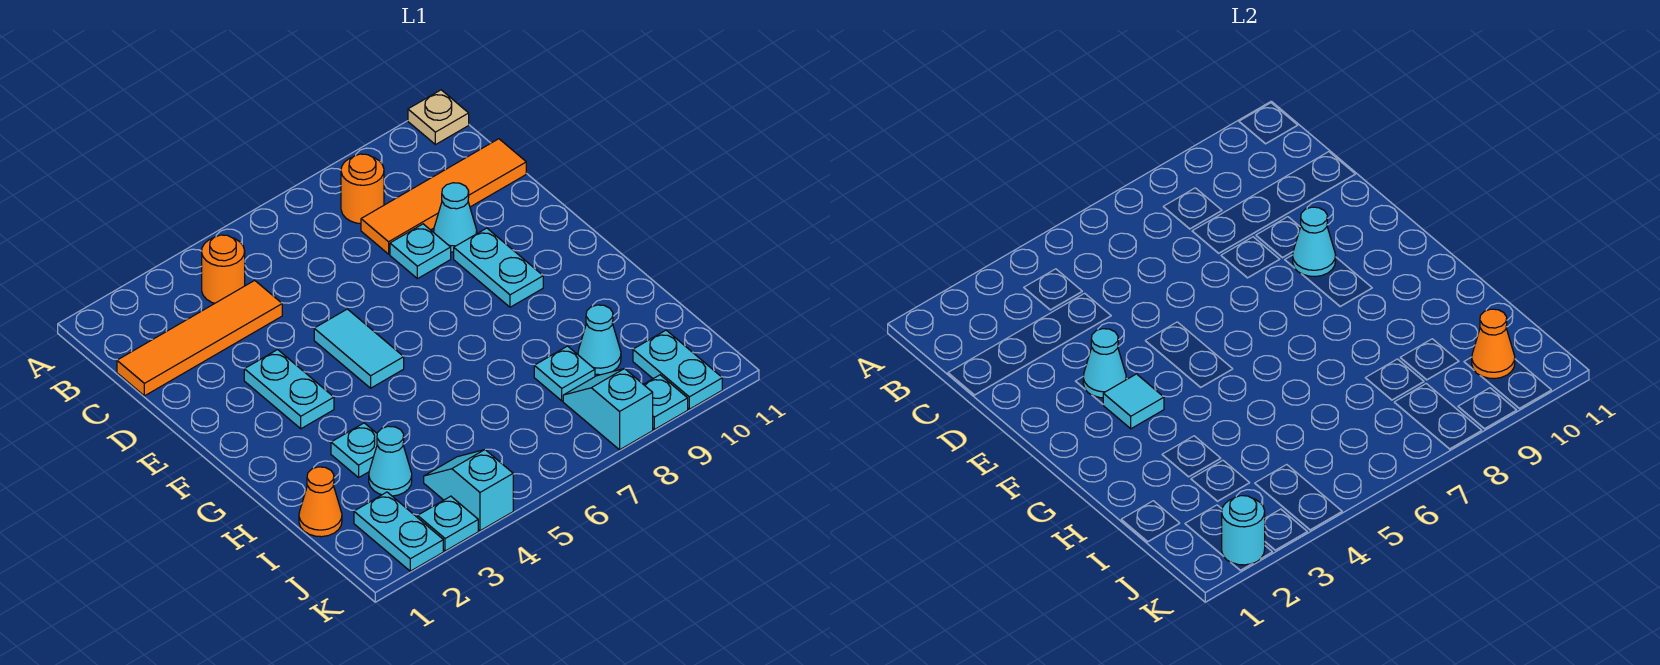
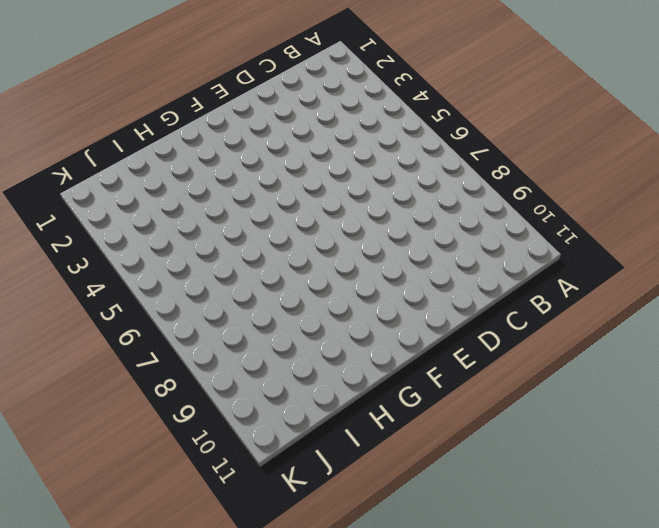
none -> tan 1x1 plate [408,90,469,145]
none -> orange 1x1 round brick [202,235,245,303]
none -> orange 1x1 round brick [341,154,384,224]

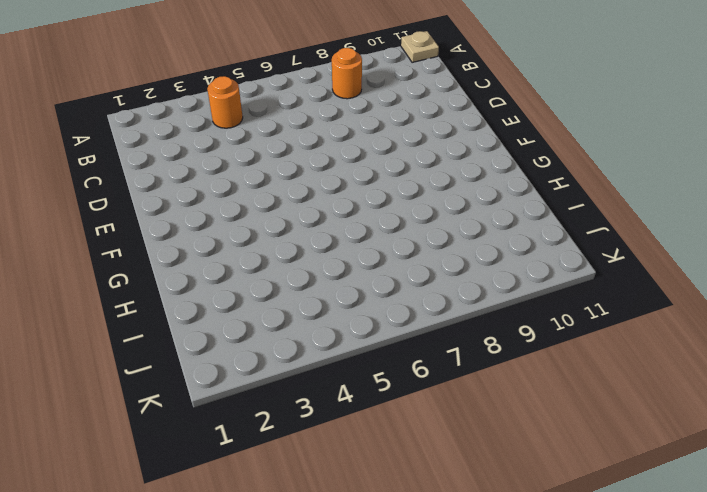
none -> orange 1x4 tile [117,280,282,396]
none -> orange 1x4 tile [361,139,526,254]
none -> cyan 1x1 plate [390,224,451,279]

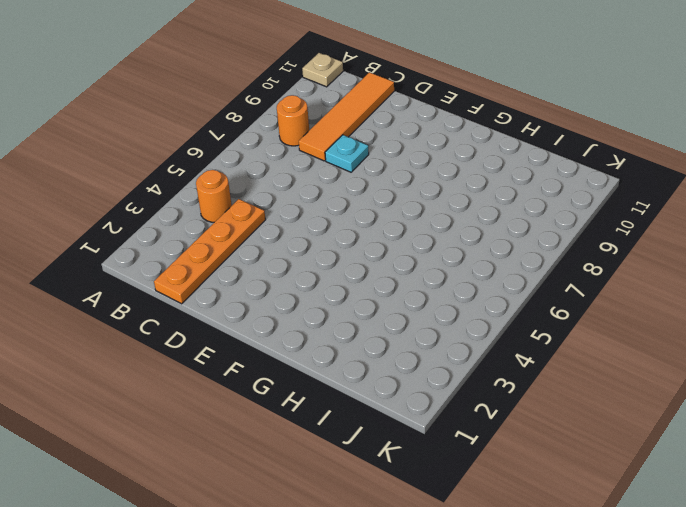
orange 1x4 plate [154,199,266,304] -> orange 1x4 tile [117,280,282,396]
none -> cyan 1x1 cone [434,183,477,252]
none -> cyan 1x2 plate [244,350,334,429]
none -> cyan 1x2 tile [314,309,404,388]

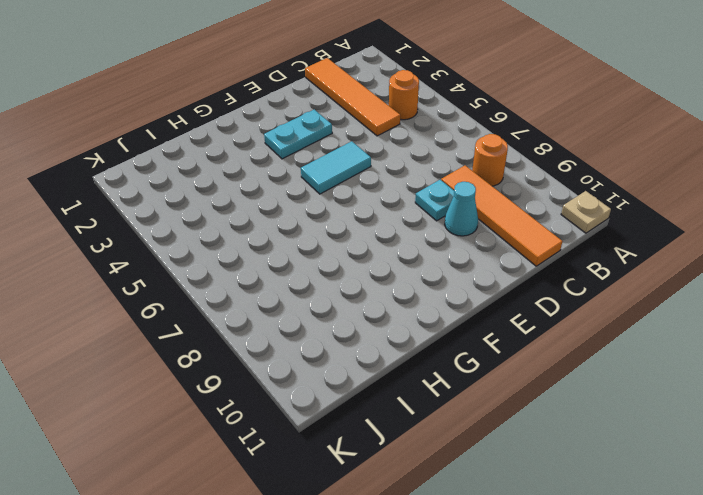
none -> cyan 1x2 plate [454,228,543,307]
none -> cyan 1x1 plate [331,423,377,478]
none -> orange 1x1 cone [299,467,342,537]

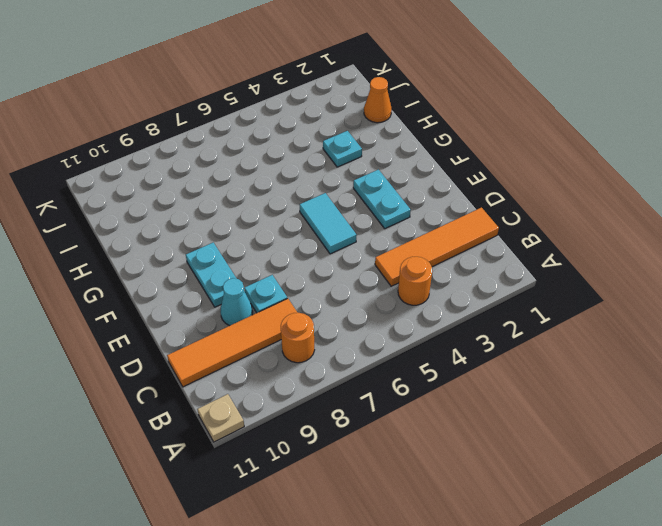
none -> cyan 1x1 cone [369,426,412,496]
none -> cyan 1x1 plate [534,346,595,401]
none -> cyan 1x1 cone [578,305,621,375]

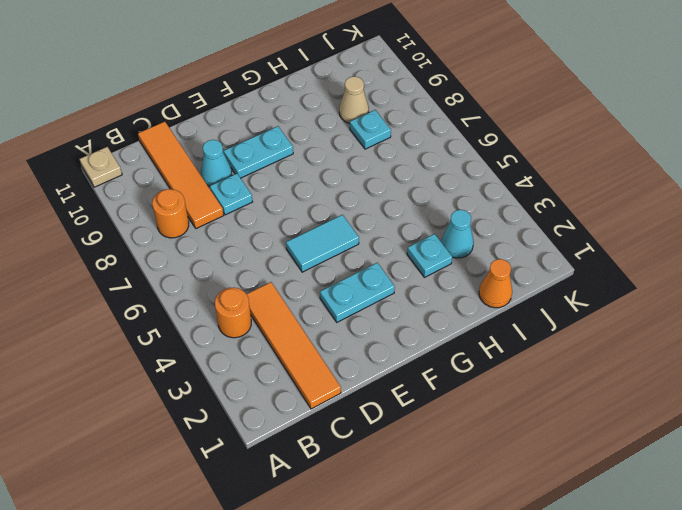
tan 1x1 cone [339,76,369,123] -> cyan 1x1 cone [578,305,621,375]
none -> cyan 1x2 plate [354,492,443,571]
none -> cyan 1x2 slope [424,450,513,531]
none -> cyan 1x2 slope [563,369,653,450]

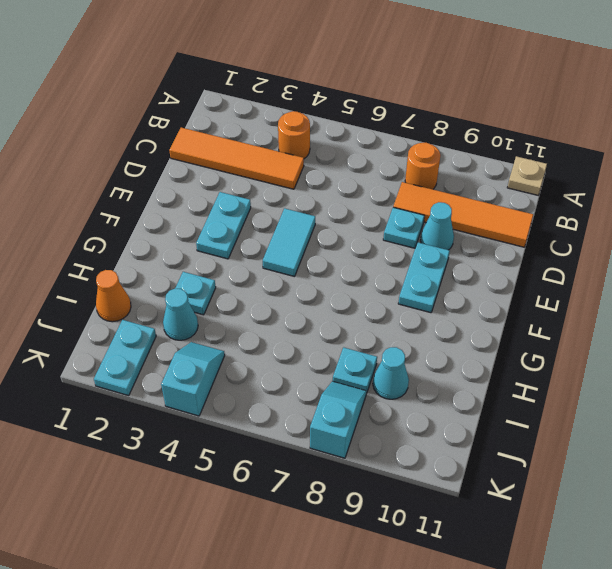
none -> cyan 1x2 plate [633,330,722,409]
none -> cyan 1x1 plate [418,496,478,551]
none -> cyan 1x1 plate [643,375,688,430]

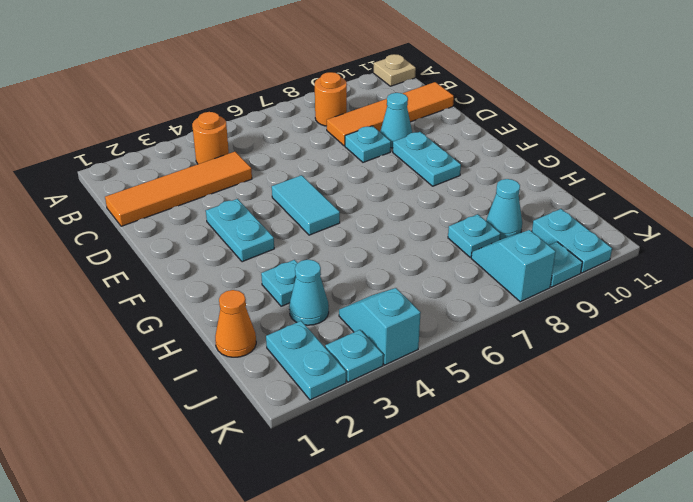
none -> cyan 1x1 cone [1083,329,1126,398]
none -> cyan 1x1 cone [1293,207,1336,277]
none -> cyan 1x1 tile [1103,374,1164,429]

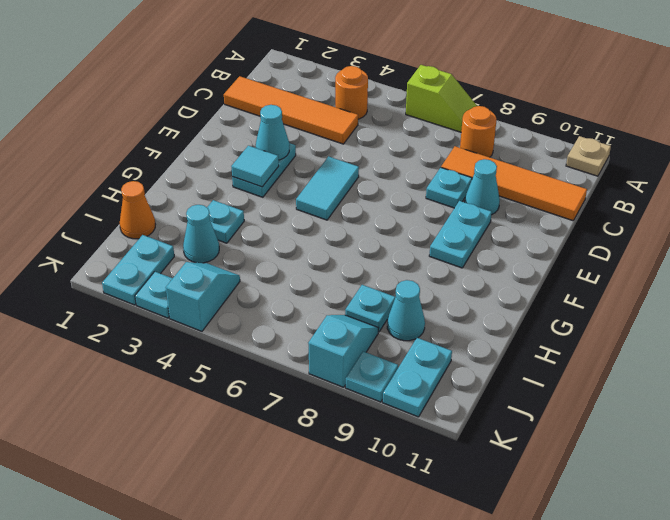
lime 1x2 slope [406,65,477,132] -> none
none -> cyan 1x1 cone [1293,207,1336,277]
none -> orange 1x1 cone [1472,309,1515,379]
none -> cyan 1x1 round brick [1222,496,1265,565]

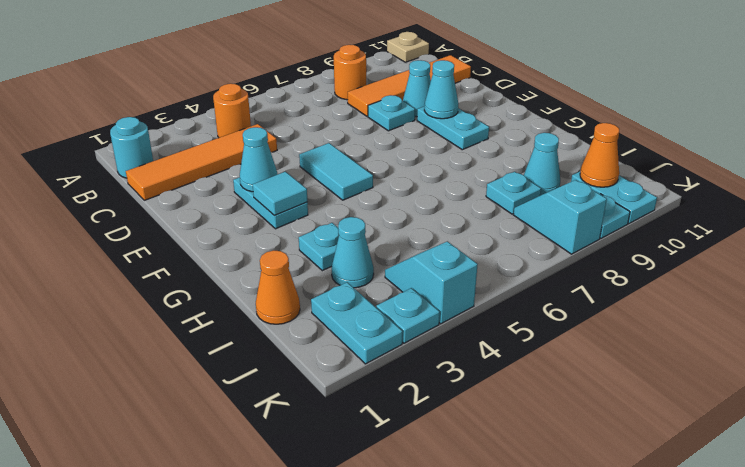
cyan 1x1 round brick [110,117,153,178] -> cyan 1x1 round brick moved to [1222,496,1265,565]

